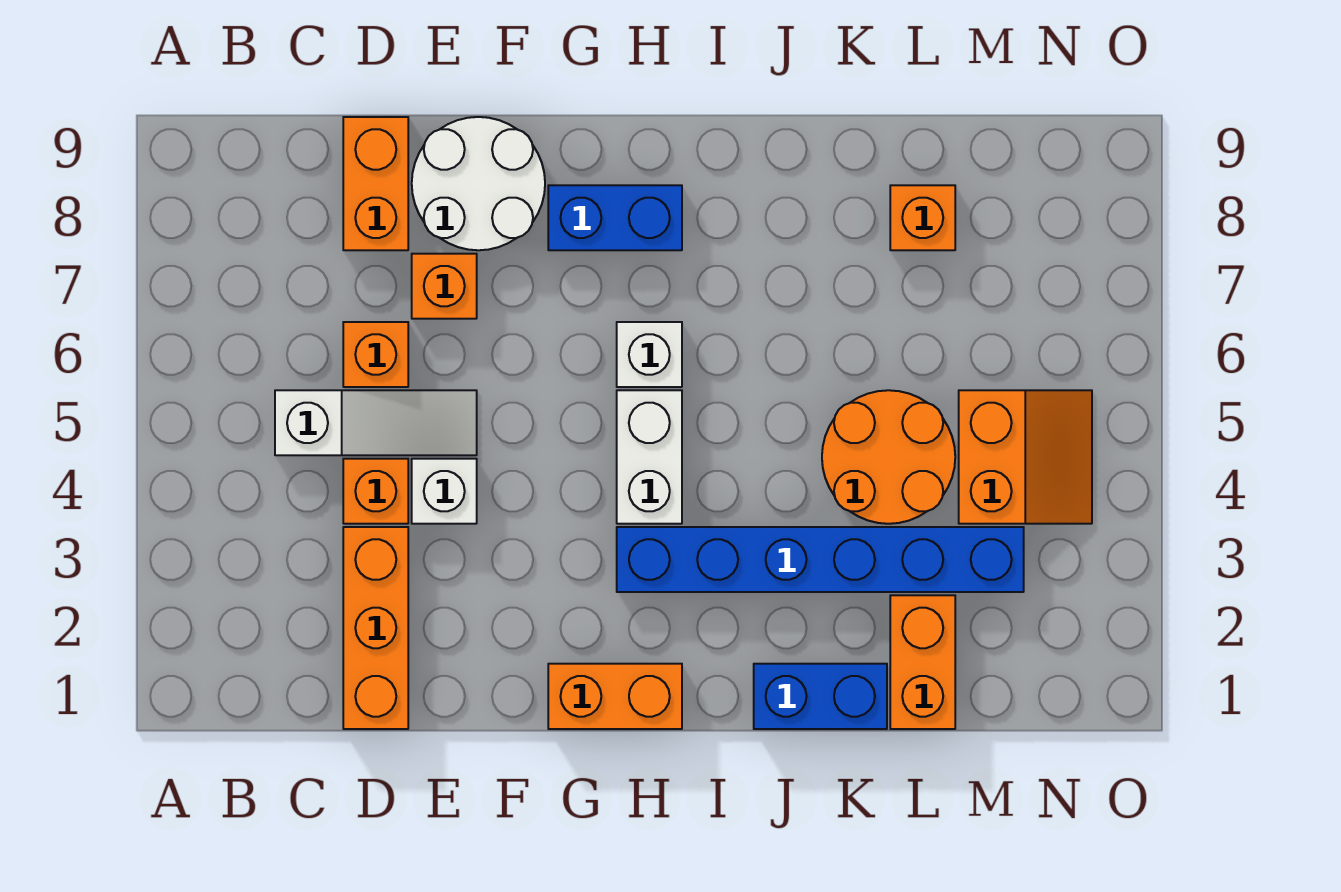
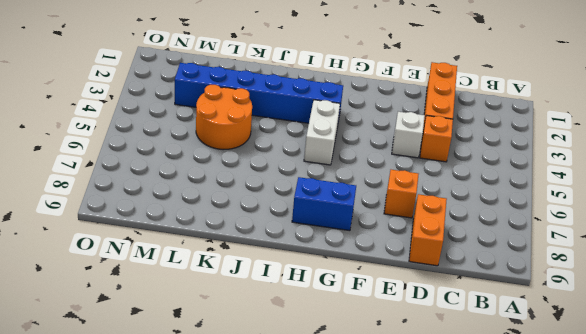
none -> white 1x3 slope [275,390,477,455]
none -> orange 1x1 brick [343,322,408,387]
none -> white 2x2 round brick [412,117,545,250]

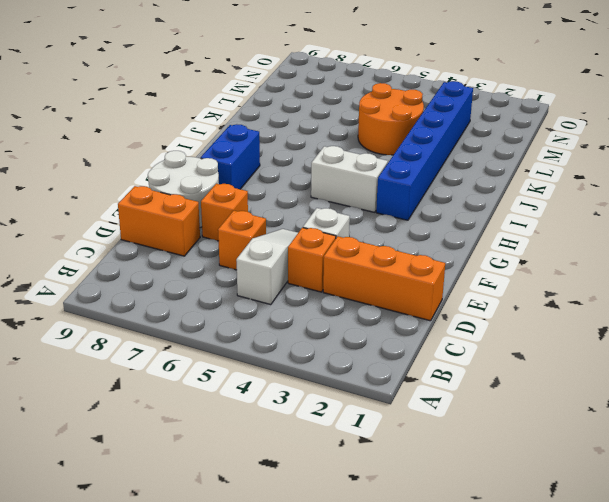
none -> orange 1x2 brick [548,664,682,729]
none -> white 1x1 brick [617,322,682,387]
none -> blue 1x2 brick [754,664,887,729]

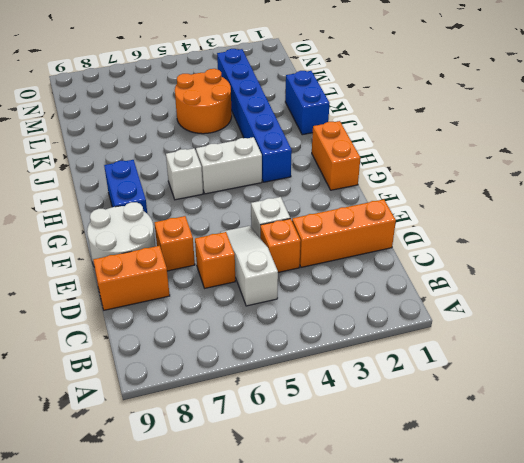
none -> orange 1x2 brick [890,595,955,729]
none -> orange 1x1 brick [890,185,955,250]
none -> orange 2x2 slope [959,390,1092,524]

